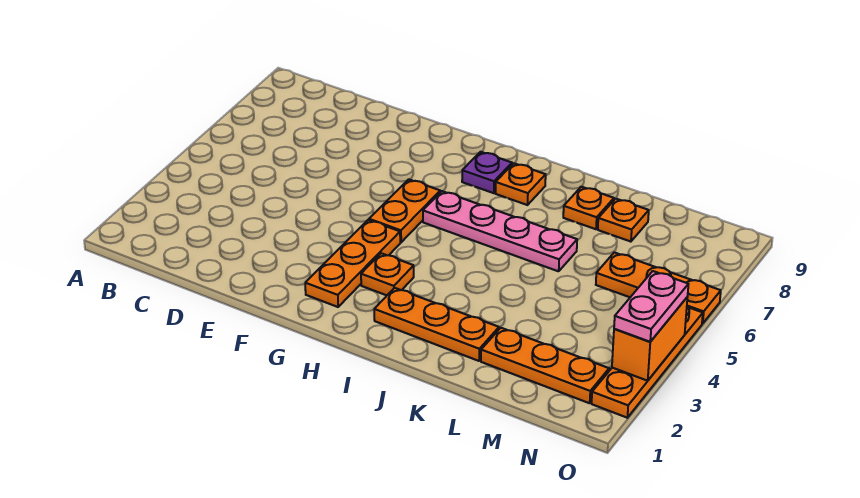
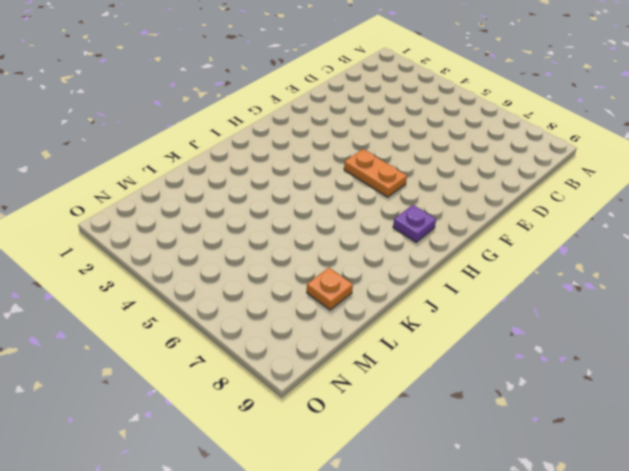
none -> orange 1x3 plate [305,220,400,307]
none -> orange 1x1 plate [361,253,414,295]
none -> pink 1x4 plate [423,191,577,271]

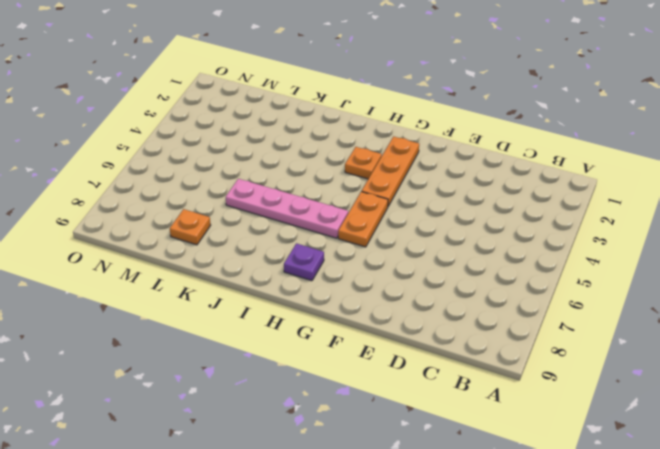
none -> orange 1x3 plate [374,288,499,361]
none -> orange 1x1 plate [495,163,546,205]
none -> orange 1x1 plate [563,187,614,229]

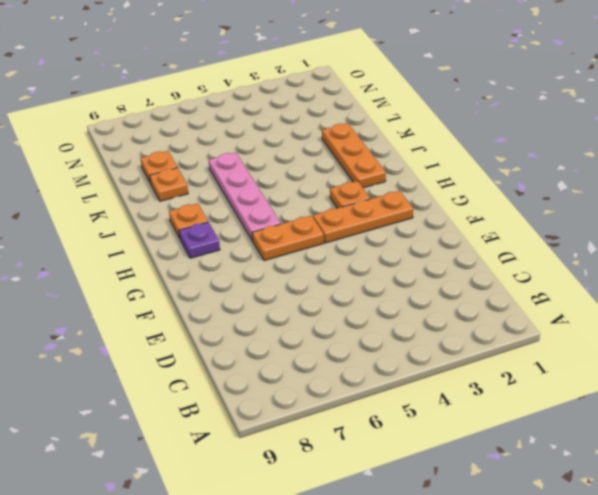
none -> orange 1x3 plate [481,328,609,403]
none -> orange 1x3 plate [596,252,721,324]
none -> orange 1x4 plate [592,307,703,418]

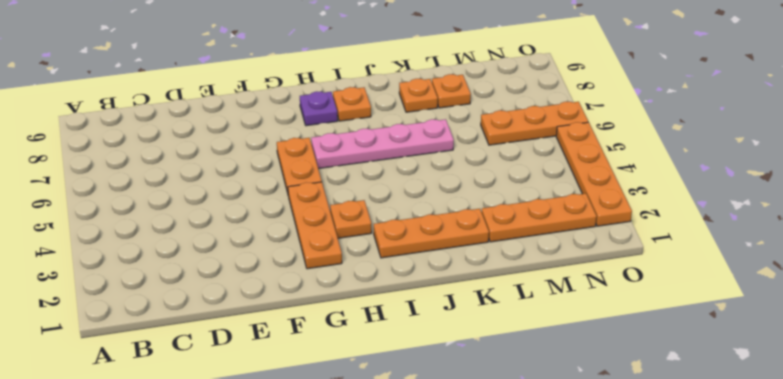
none -> orange 1x2 brick [612,298,687,381]
none -> pink 1x2 plate [614,271,688,342]

